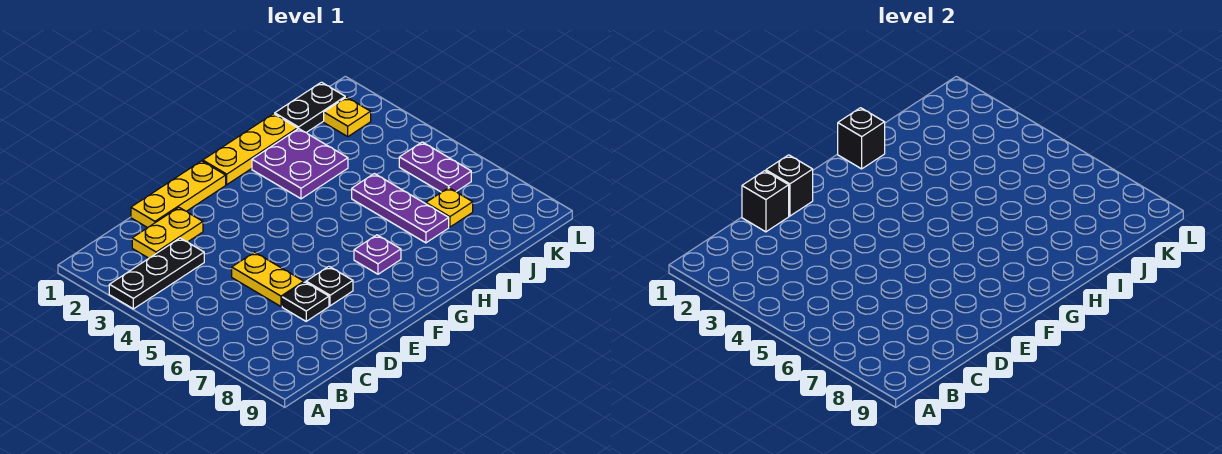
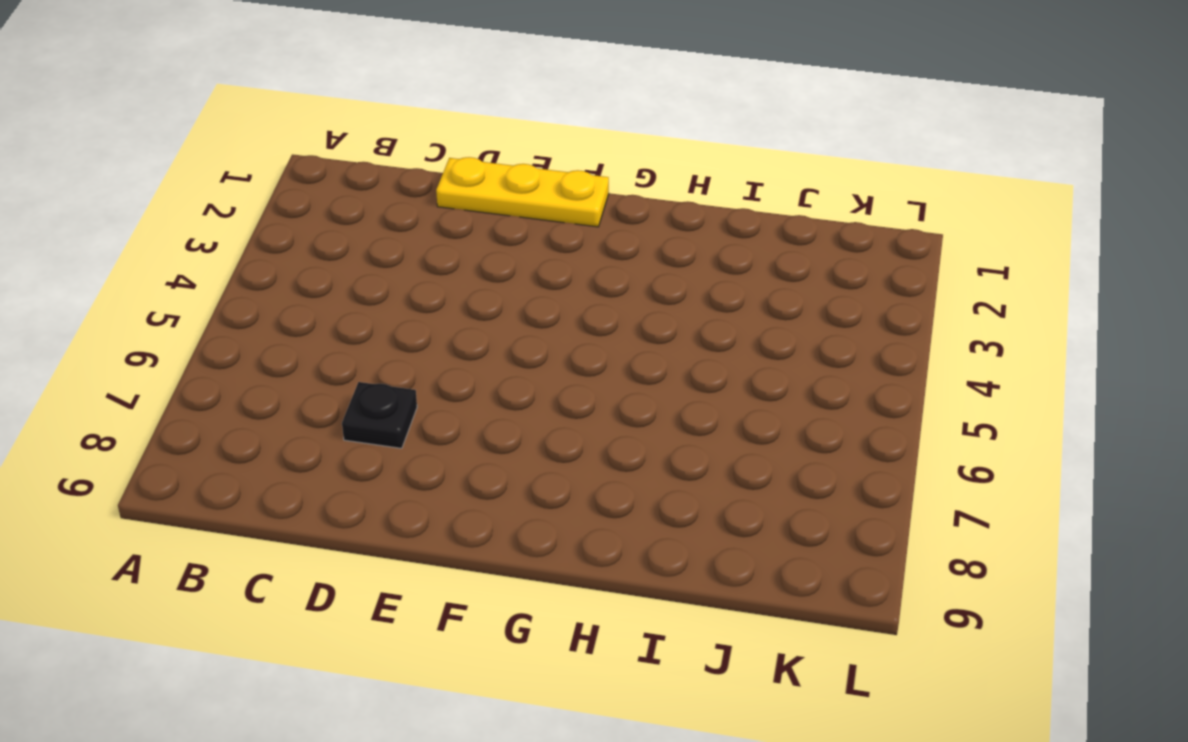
none -> black 1x3 plate [109,238,204,309]
none -> yellow 1x2 plate [132,207,203,258]
none -> yellow 1x2 plate [232,252,304,306]

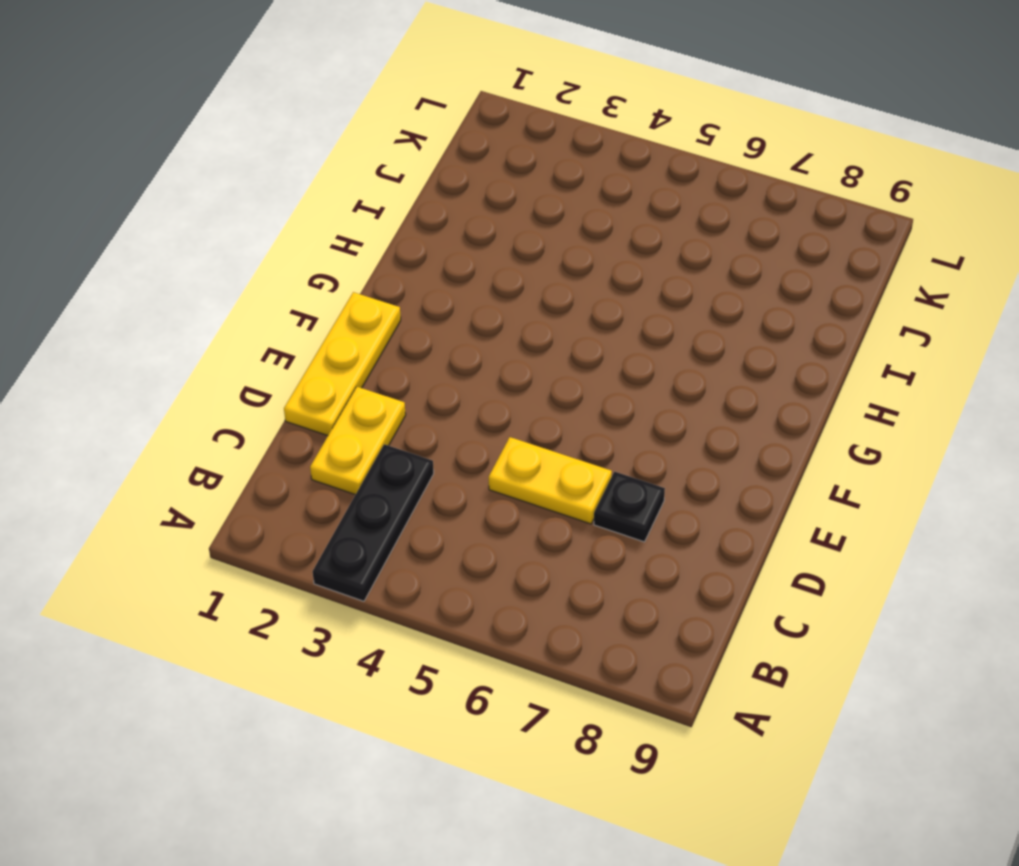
none -> black 1x1 plate [306,267,353,306]
none -> yellow 1x3 plate [203,114,297,184]
none -> purple 1x1 plate [354,235,401,274]

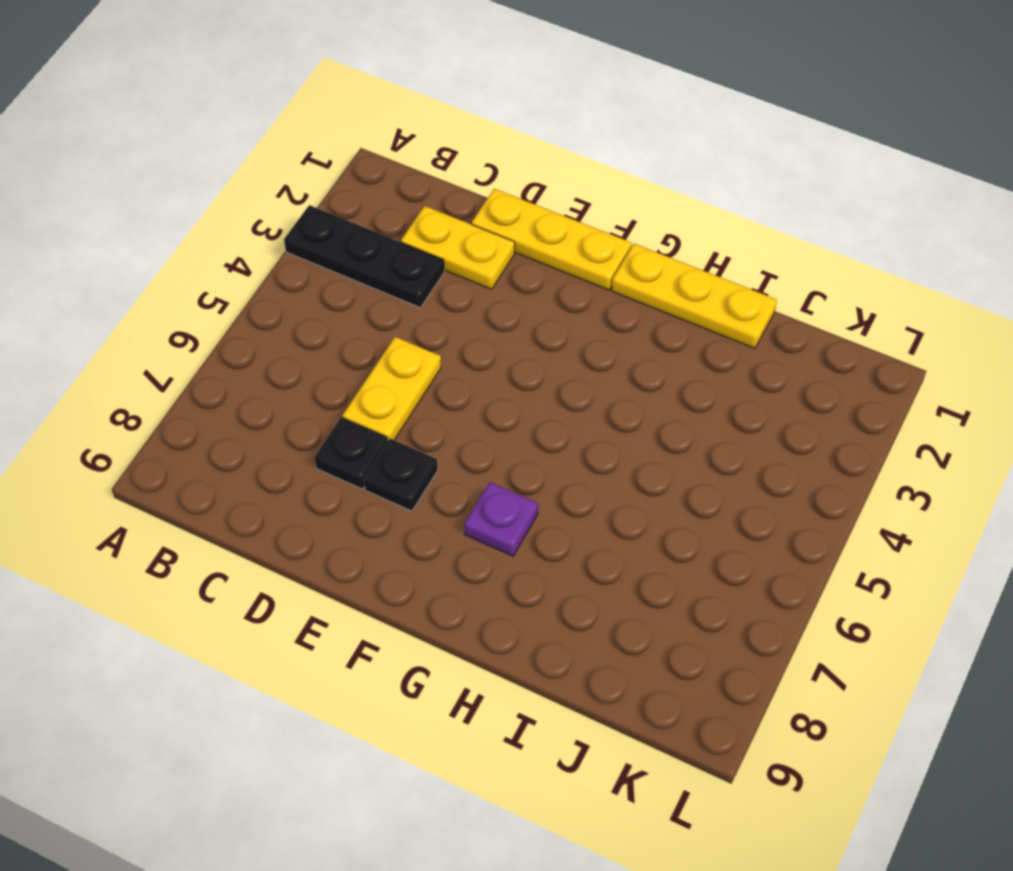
none -> purple 2x2 plate [252,129,348,199]
none -> purple 1x3 plate [352,174,449,243]
none -> black 1x2 plate [275,82,345,133]

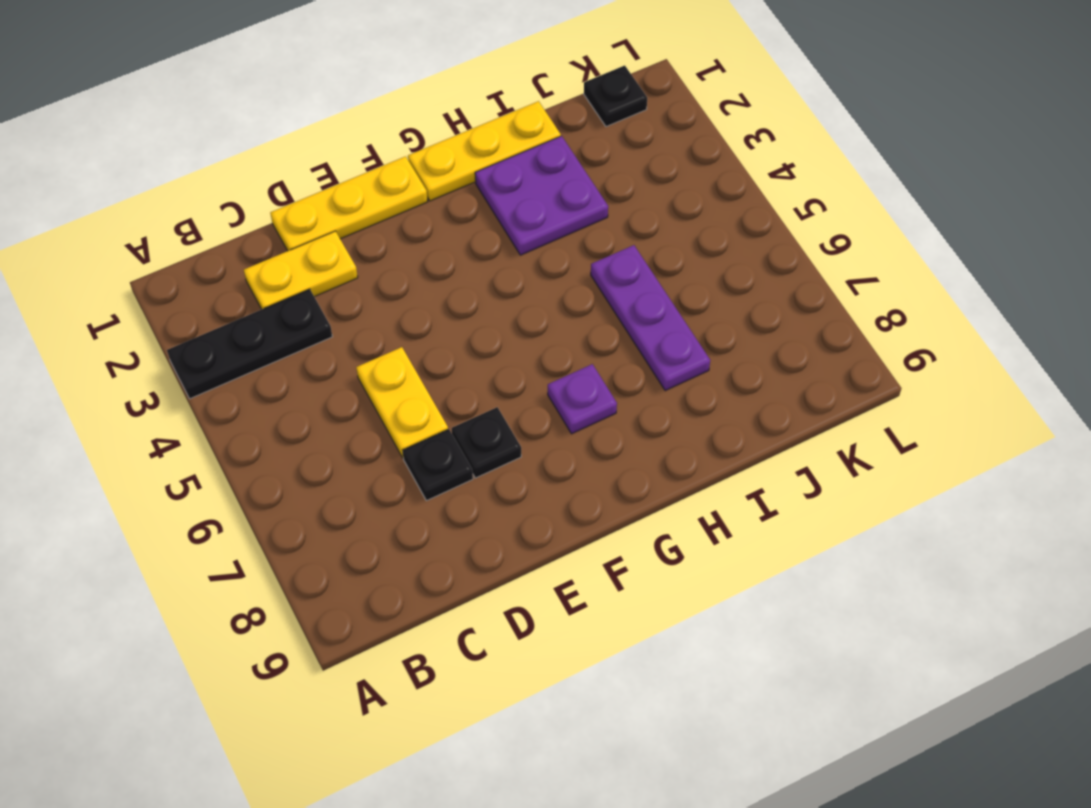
black 1x1 plate [584,66,647,127] -> black 1x2 plate [275,82,345,133]
none -> yellow 1x1 plate [426,188,473,227]
none -> yellow 1x1 plate [324,97,371,136]
none -> purple 1x2 plate [399,142,471,192]

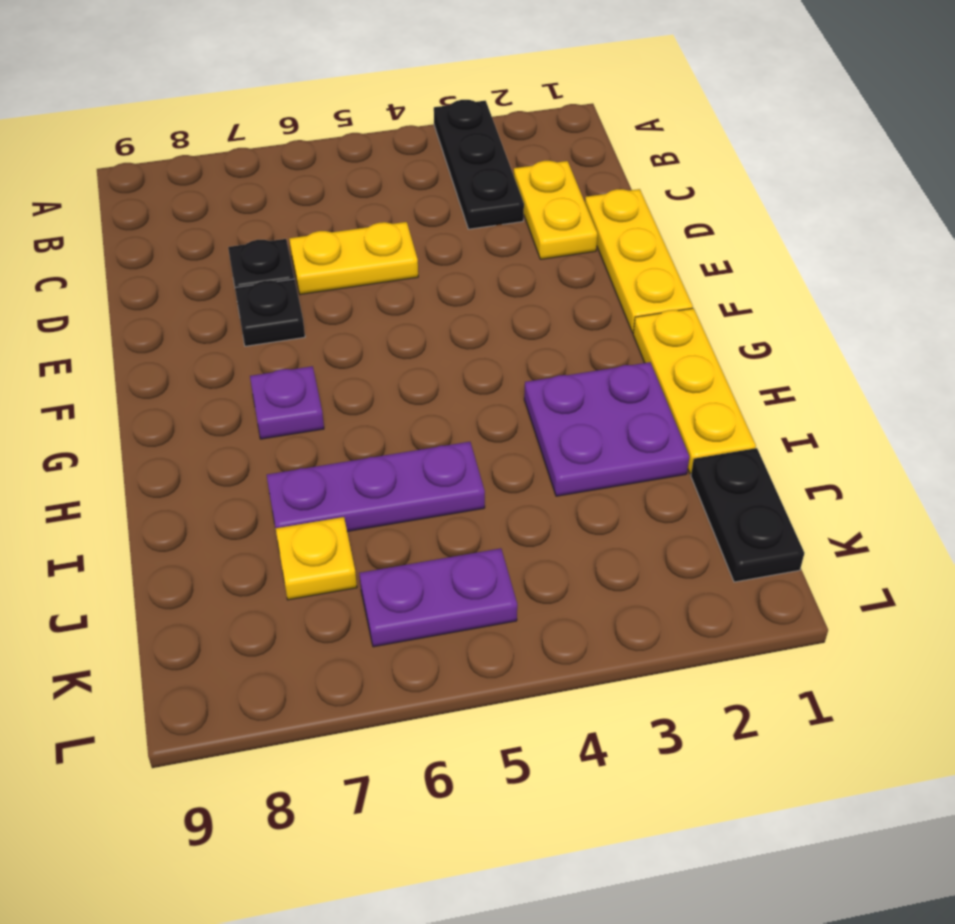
none -> yellow 1x1 plate [324,97,371,136]
none -> black 1x1 brick [742,171,789,232]
none -> black 1x1 brick [766,155,813,216]

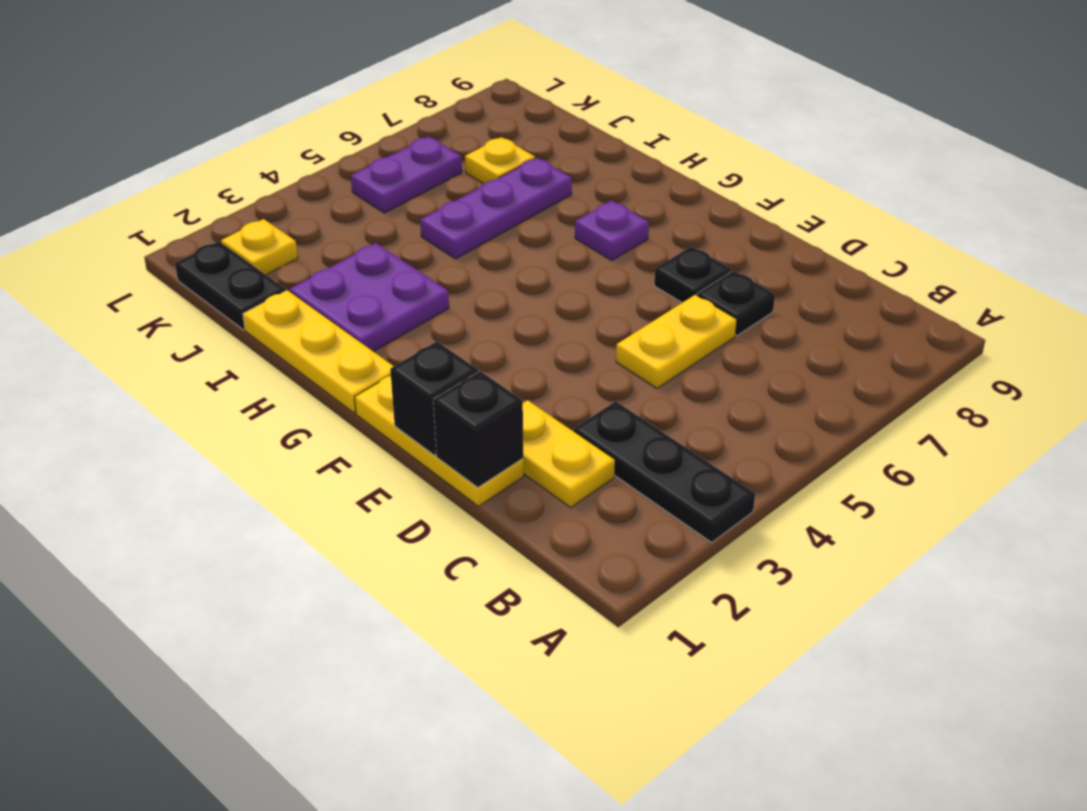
none -> black 1x1 brick [838,108,885,169]

